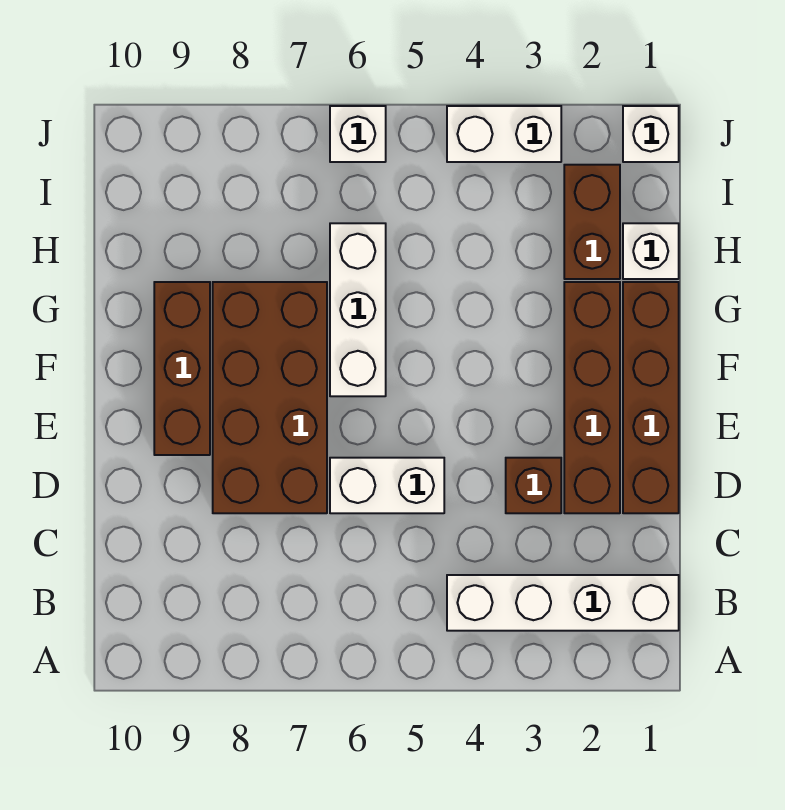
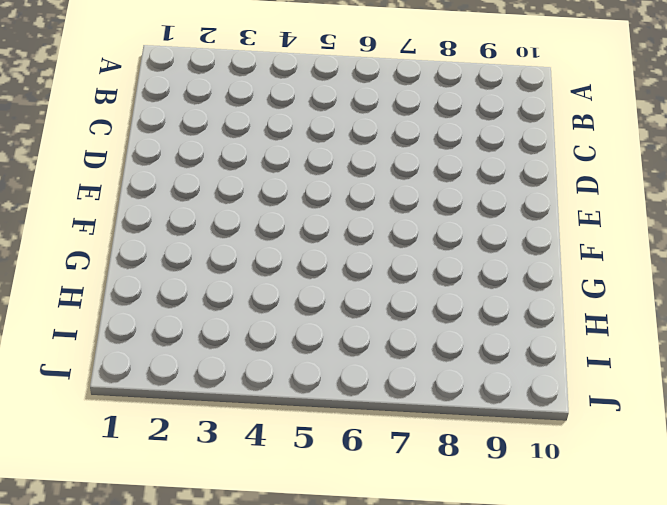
none -> white 1x4 brick [447,575,679,631]
none -> brown 1x4 brick [623,282,679,513]
none -> brown 1x4 brick [564,282,620,513]

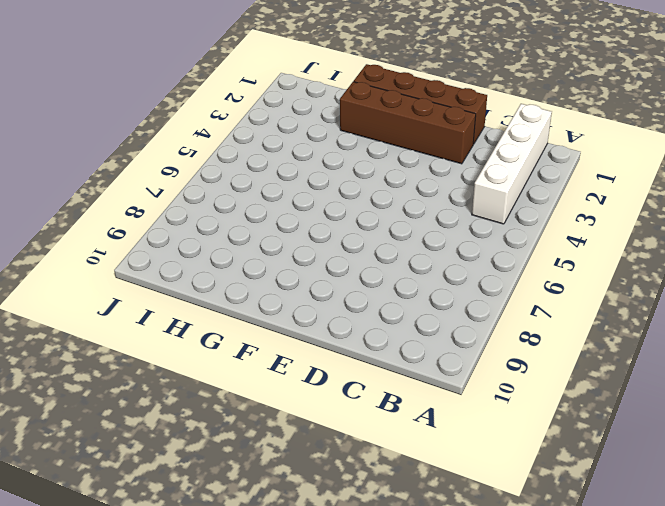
none -> brown 1x1 brick [506,458,561,513]
none -> white 1x2 brick [330,458,444,513]
none -> brown 2x4 brick [213,282,327,513]

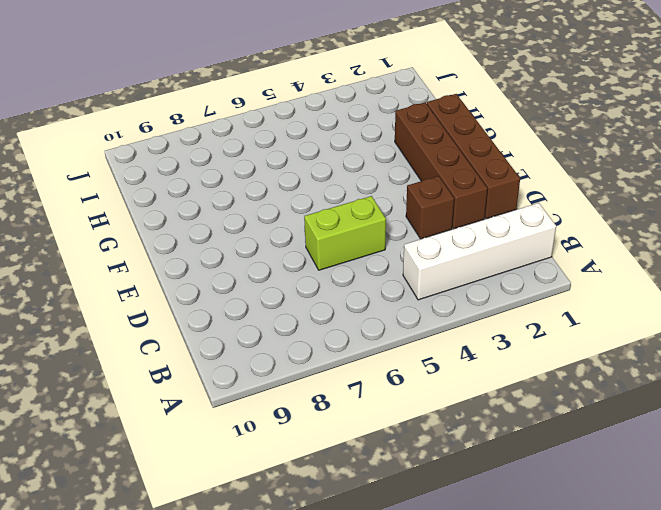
lime 1x2 brick [304,196,386,270] -> white 1x2 brick [330,458,444,513]
none -> brown 2x4 brick [213,282,327,513]
none -> brown 1x3 brick [154,282,210,455]
none -> white 1x3 brick [330,223,386,396]

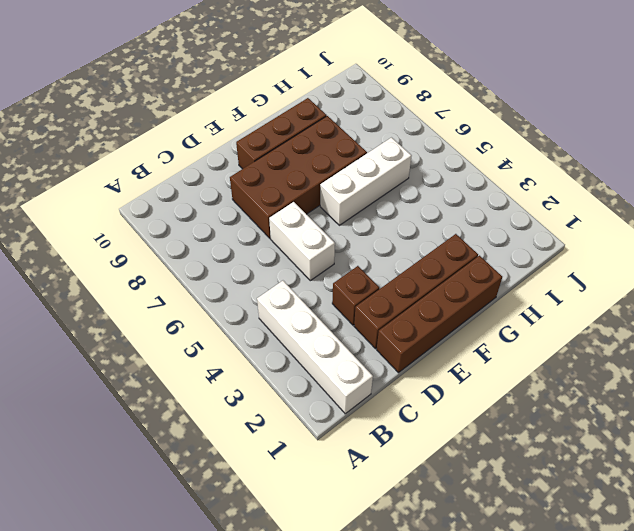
none -> white 1x1 brick [623,223,679,279]
none -> brown 1x2 brick [564,165,620,279]
none -> white 1x1 brick [623,106,679,162]

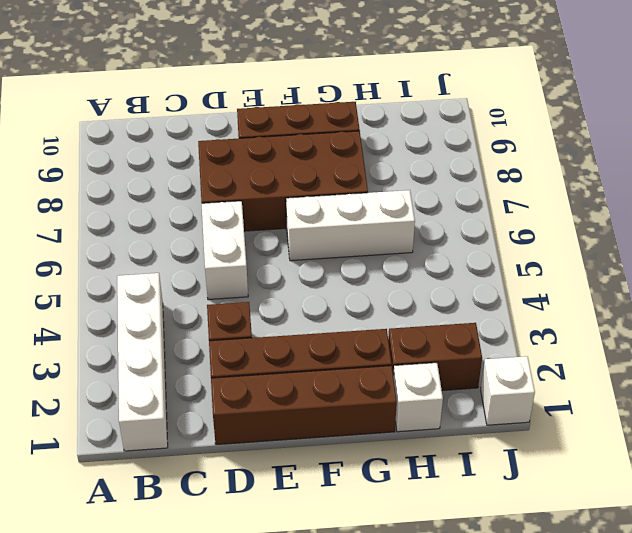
none -> white 1x2 brick [447,106,561,162]
none -> white 1x1 brick [330,106,386,162]

